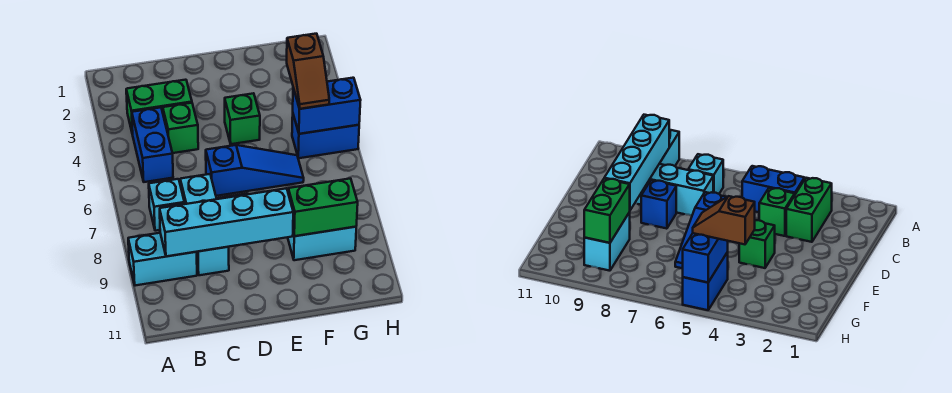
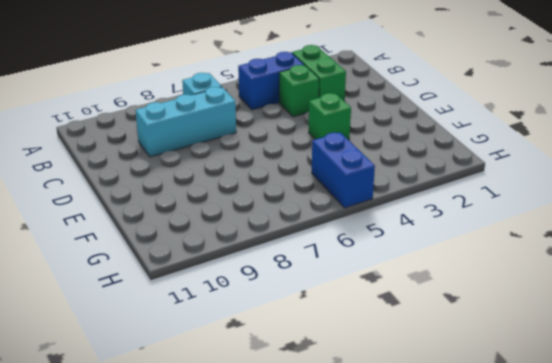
none -> cyan 1x2 brick [128,233,197,286]
none -> blue 1x3 slope [206,145,304,196]
none -> blue 1x1 brick [641,180,676,229]

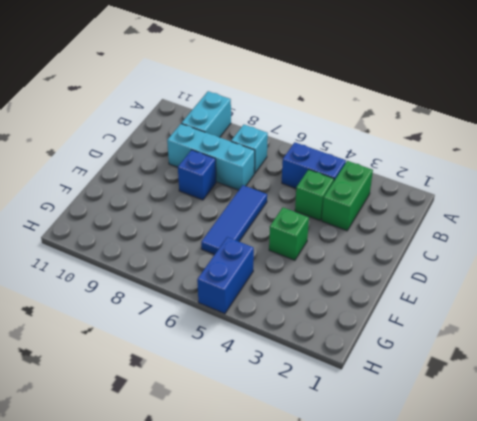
blue 1x3 tile [201,185,267,255] -> blue 1x3 slope [206,145,304,196]
none -> cyan 1x2 brick [288,227,356,260]
none -> cyan 1x4 brick [160,188,293,256]
none -> green 1x2 brick [288,179,358,236]

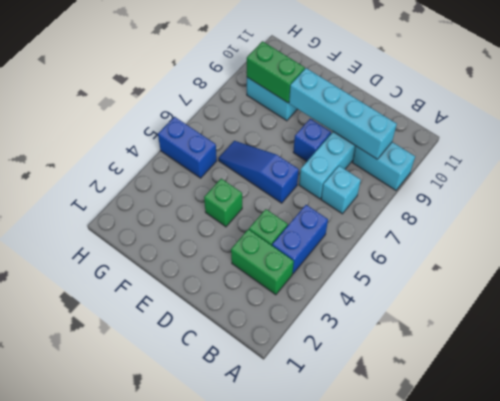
none -> blue 1x2 brick [293,78,361,134]
none -> brown 1x2 slope [287,34,329,109]

